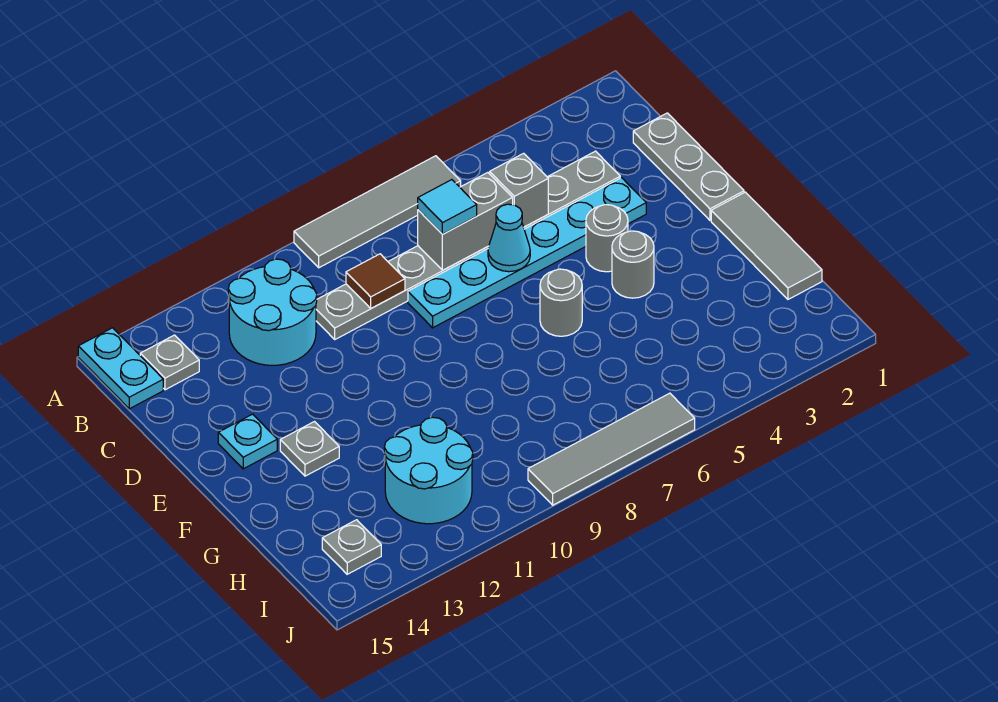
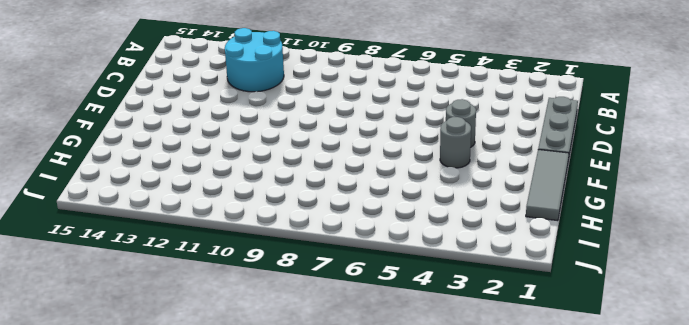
none -> grey 1x4 tile [294,156,461,268]
none -> cyan 1x2 plate [78,328,163,409]
none -> grey 1x1 plate [140,335,199,390]

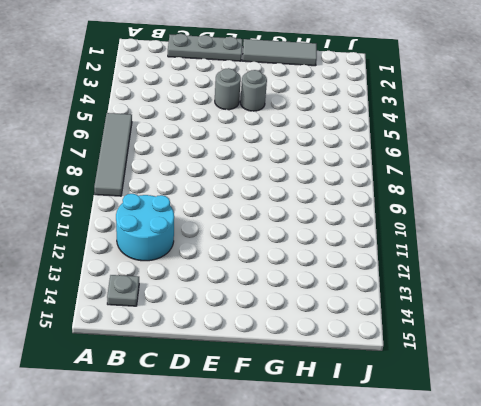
none -> cyan 1x2 plate [78,328,163,409]
none -> grey 1x8 plate [316,151,620,339]
none -> cyan 1x6 plate [408,178,646,328]

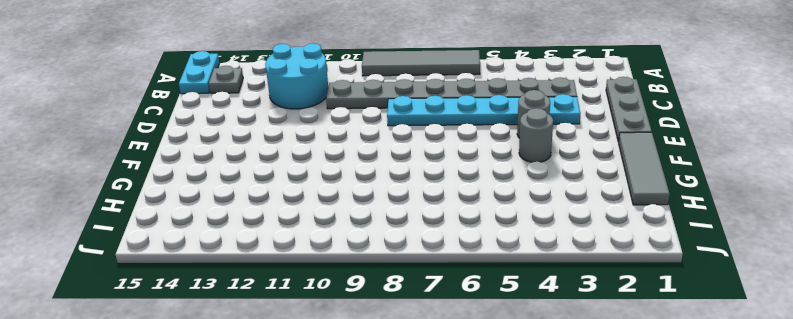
none -> cyan 1x1 plate [218,414,277,469]
none -> grey 1x1 round brick [540,269,582,336]
none -> grey 1x1 plate [280,422,339,476]

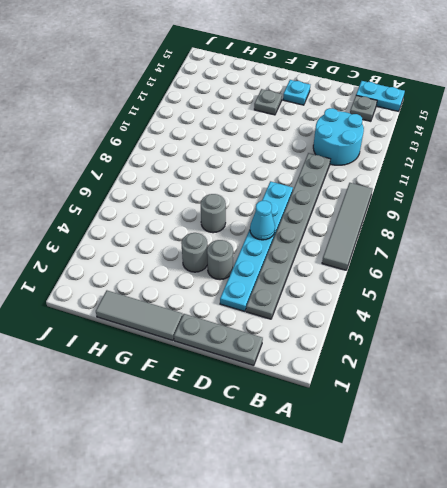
none -> cyan 2x2 round brick [384,417,473,524]
none -> grey 1x1 plate [322,520,381,574]
none -> grey 1x4 tile [528,393,695,505]

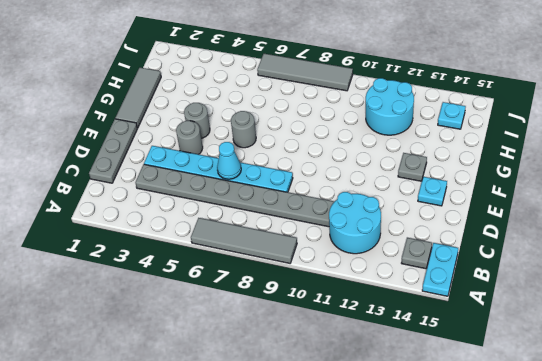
cyan 1x1 plate [438,102,466,129] -> grey 1x1 plate [322,520,381,574]
none -> grey 1x1 brick [490,153,548,227]
none -> grey 1x2 brick [418,173,513,270]
none -> brown 1x1 tile [346,254,405,308]

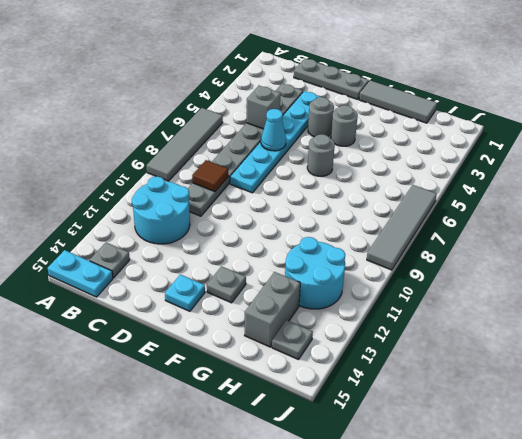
grey 1x2 brick [245,272,300,347] -> grey 1x2 brick moved to [418,173,513,270]
none -> cyan 1x1 tile [418,180,477,234]

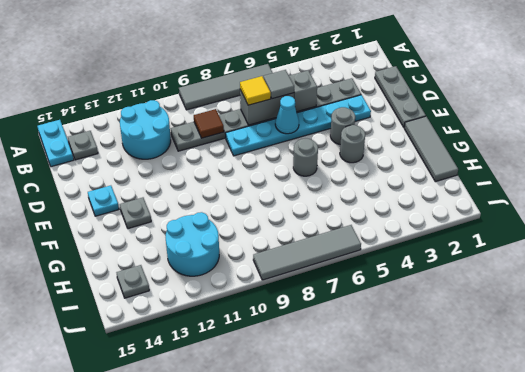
grey 1x1 tile [263,70,294,99] -> none
yellow 1x1 tile [240,76,271,105] -> cyan 1x1 tile [418,180,477,234]

